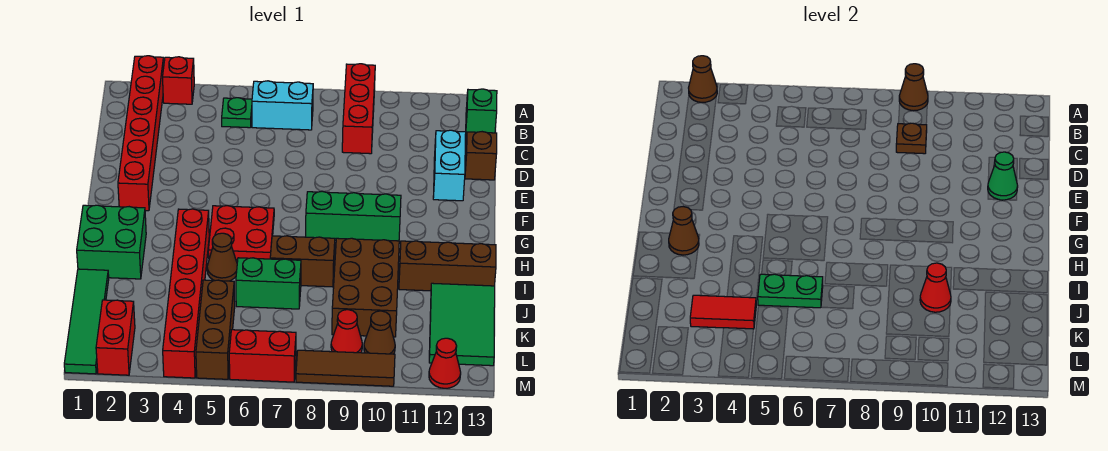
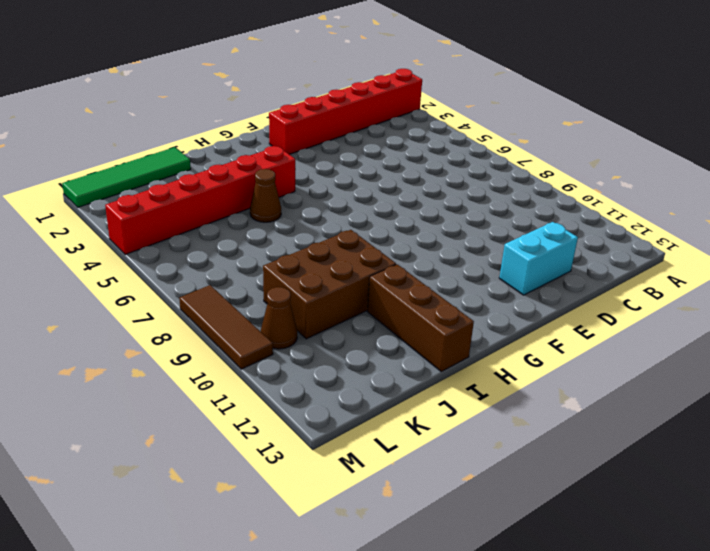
none -> red 1x1 brick [163,57,194,104]
none -> red 1x3 brick [342,64,375,154]
none -> green 1x1 plate [222,98,252,128]
none -> cyan 1x2 brick [252,81,313,130]

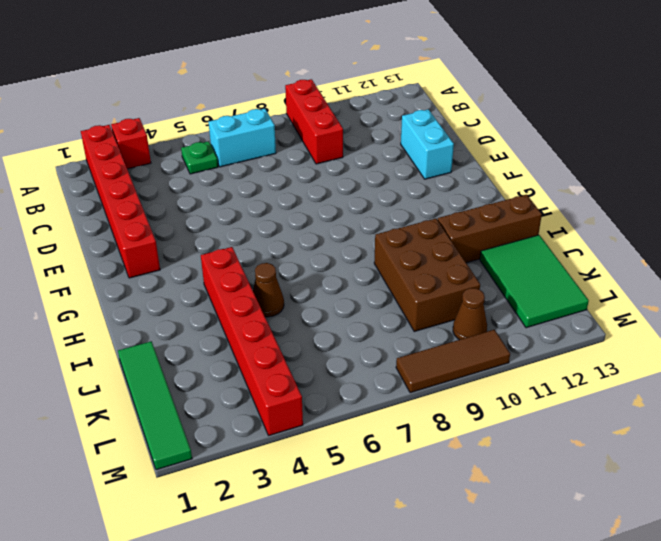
none -> green 1x1 brick [466,89,497,136]
none -> brown 1x1 brick [465,132,497,180]
none -> red 2x2 plate [208,206,274,260]
none -> green 1x3 brick [306,191,401,241]

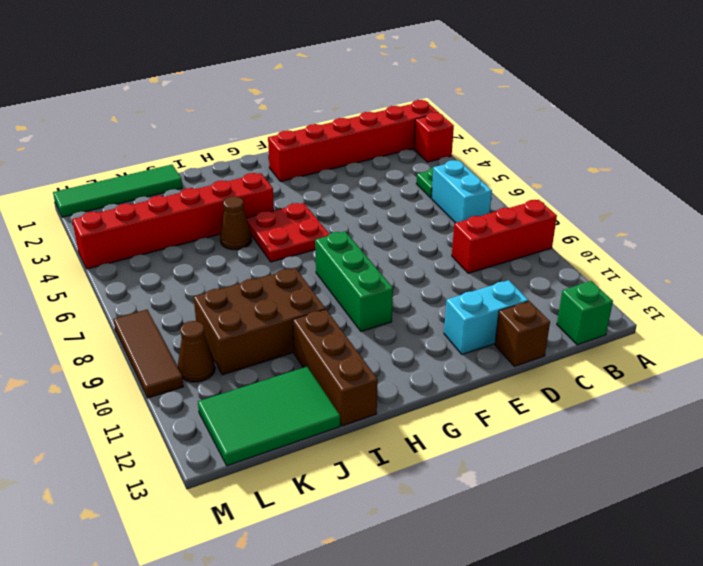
none -> green 2x2 brick [77,205,146,279]
none -> brown 1x2 brick [270,236,335,287]
none -> green 1x2 brick [236,258,301,309]
none -> brown 1x3 brick [196,280,235,379]

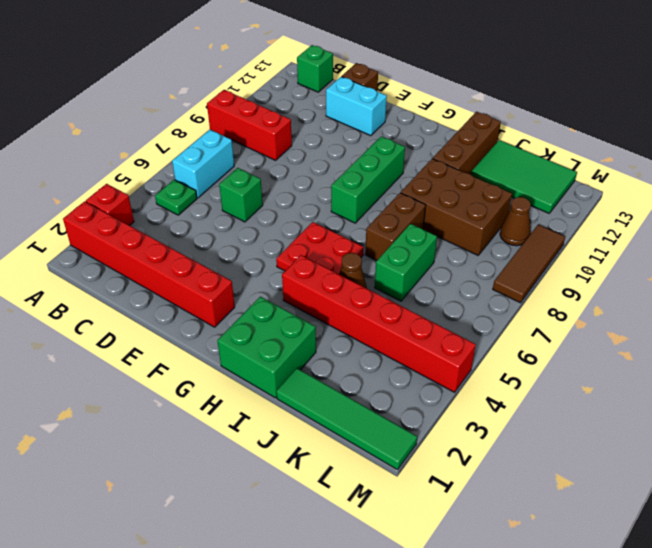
green 1x1 brick [219,168,263,222] -> none
none -> brown 1x3 brick [196,280,235,379]
none -> red 1x2 brick [96,300,135,375]
none -> red 1x1 cone [331,310,362,353]
none -> red 1x2 brick [229,330,296,382]

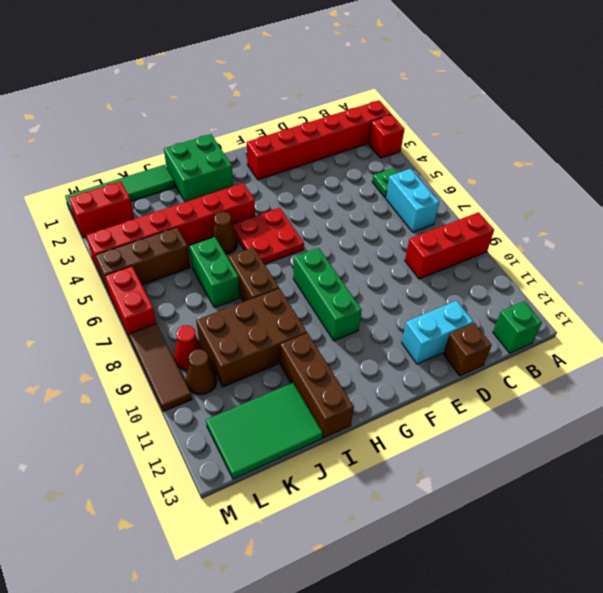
none -> red 1x1 cone [429,338,461,388]
none -> brown 1x1 cone [689,56,717,102]
none -> brown 1x1 cone [899,64,928,111]
none -> brown 1x1 plate [896,123,927,154]

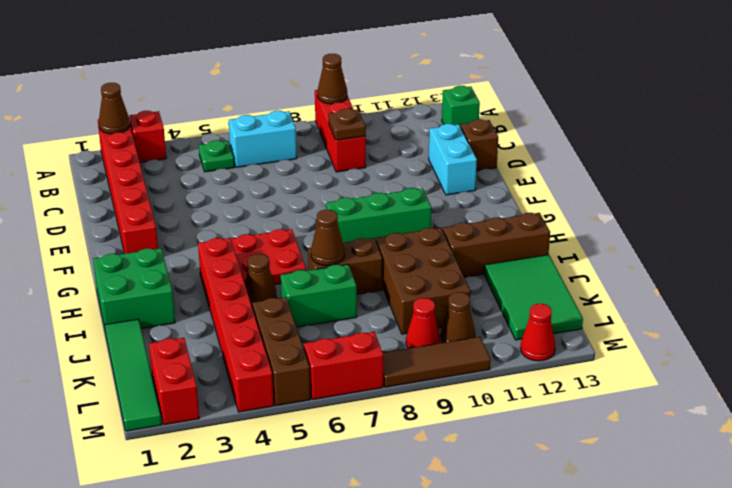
brown 1x1 cone [311,210,345,266] -> brown 1x1 cone moved to [669,207,699,255]
none -> green 1x1 cone [988,152,1018,200]
none -> green 1x2 plate [758,274,823,308]
none -> red 1x1 cone [920,263,951,312]
none -> red 1x2 tile [690,295,756,329]

